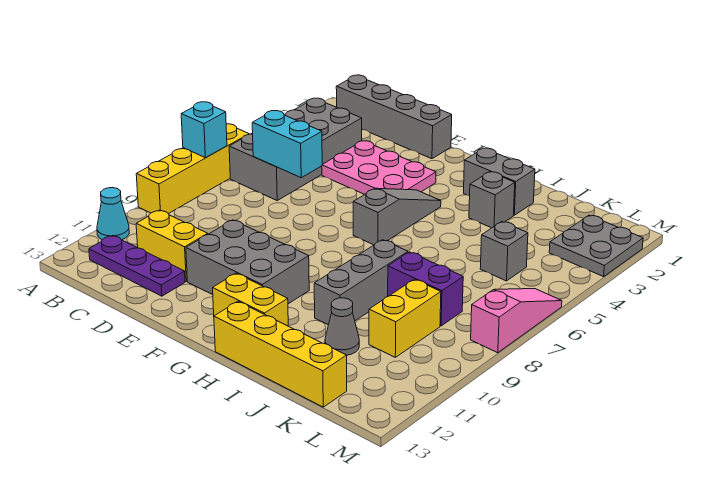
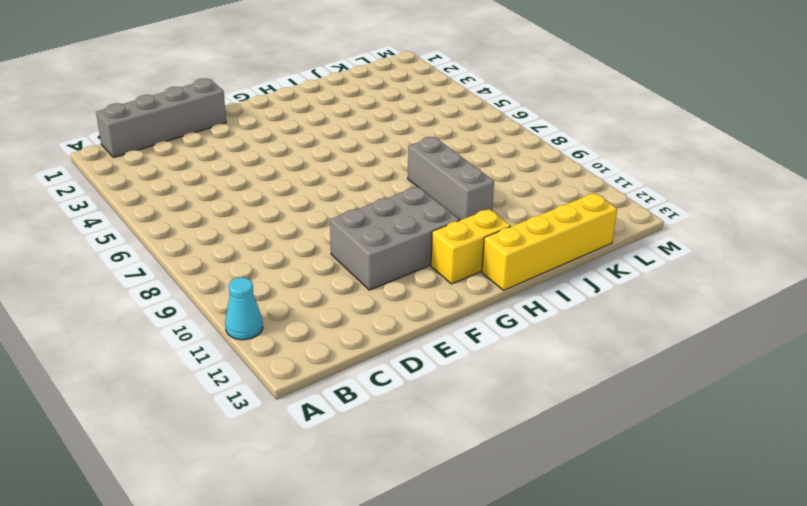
none -> yellow 1x4 brick [136,124,249,214]
none -> grey 2x4 brick [229,98,362,200]
none -> purple 1x3 plate [89,235,185,296]

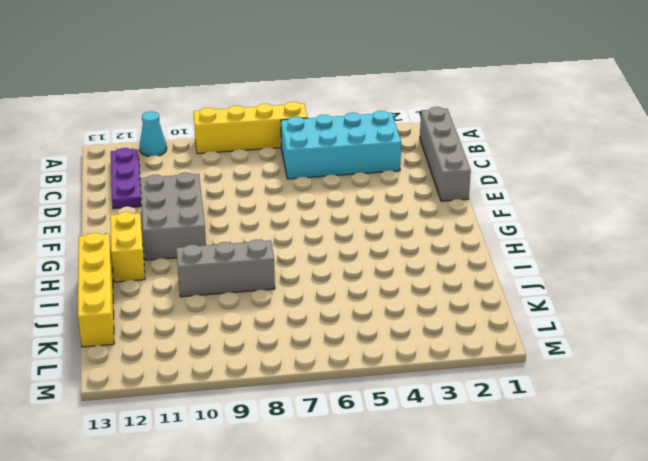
cyan 2x4 brick [281,111,401,179] -> grey 2x4 brick [229,98,362,200]
none -> yellow 1x2 brick [136,210,208,281]
none -> pink 2x3 plate [322,141,436,194]
none -> grey 1x3 slope [353,188,441,245]

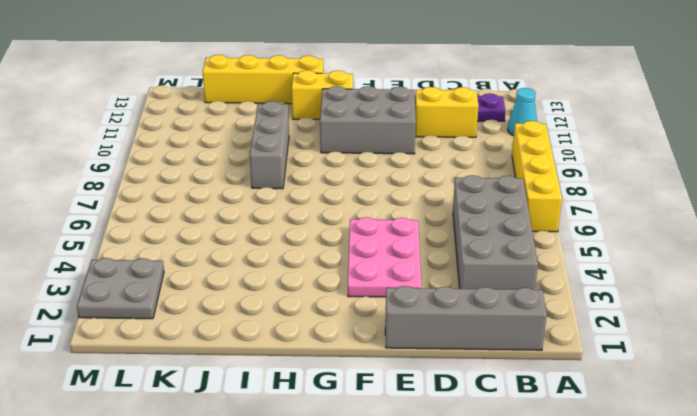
pink 2x3 plate [348,217,421,297] -> pink 2x3 plate turned to [322,141,436,194]
none -> grey 1x3 slope [353,188,441,245]
none -> grey 1x2 brick [464,148,535,215]
none -> grey 1x1 brick [469,172,515,228]

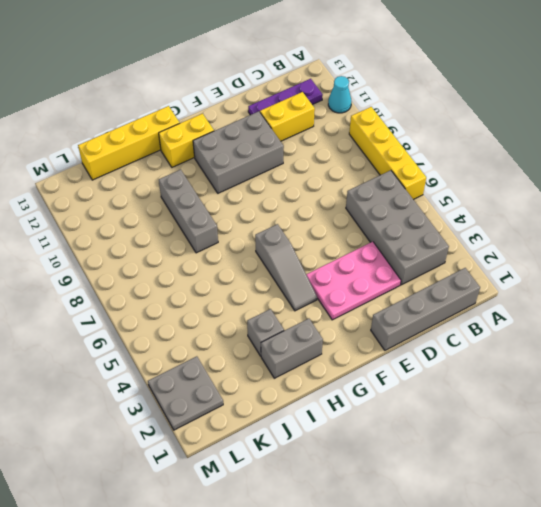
none -> purple 1x2 brick [388,252,463,326]
none -> grey 1x1 cone [325,298,359,355]
none -> grey 1x1 brick [480,222,528,281]

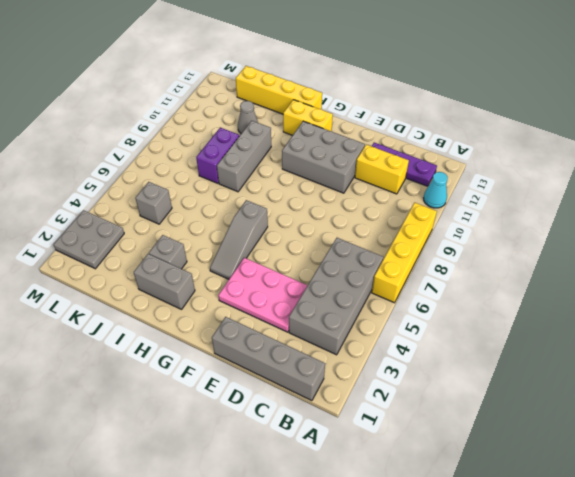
purple 1x2 brick [196,128,239,183] -> purple 1x2 brick turned to [388,252,463,326]
none -> yellow 1x2 brick [369,279,441,357]
none -> pink 1x3 slope [471,289,562,353]
none -> cyan 1x1 brick [181,102,227,158]

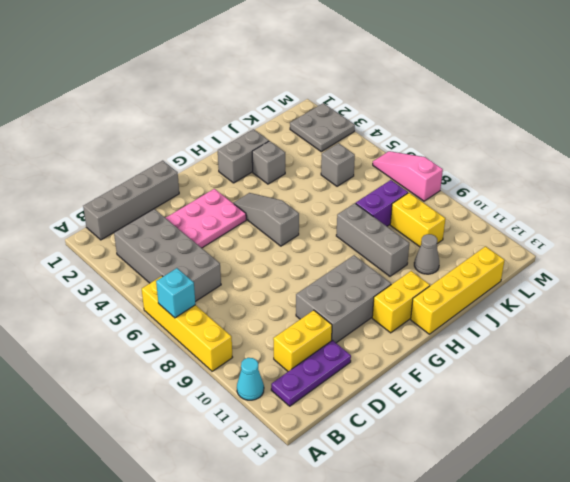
none -> cyan 1x2 brick [252,111,322,178]

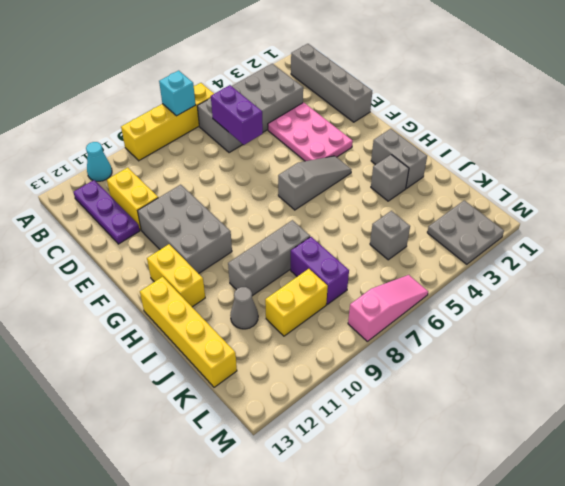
purple 1x2 brick [211,85,263,145] -> cyan 1x2 brick [252,111,322,178]

